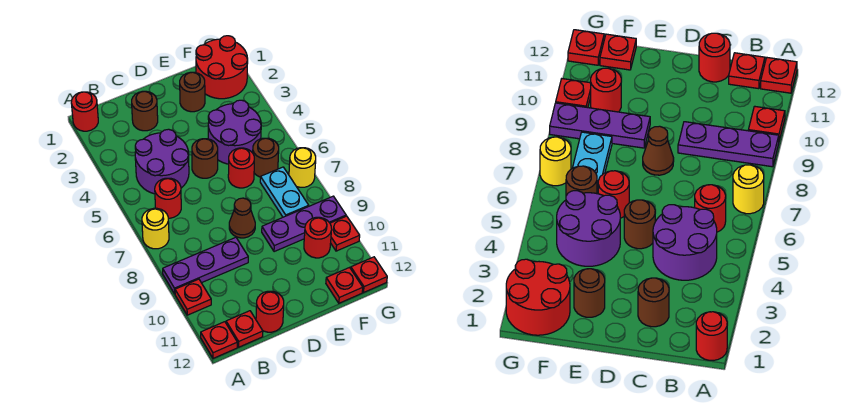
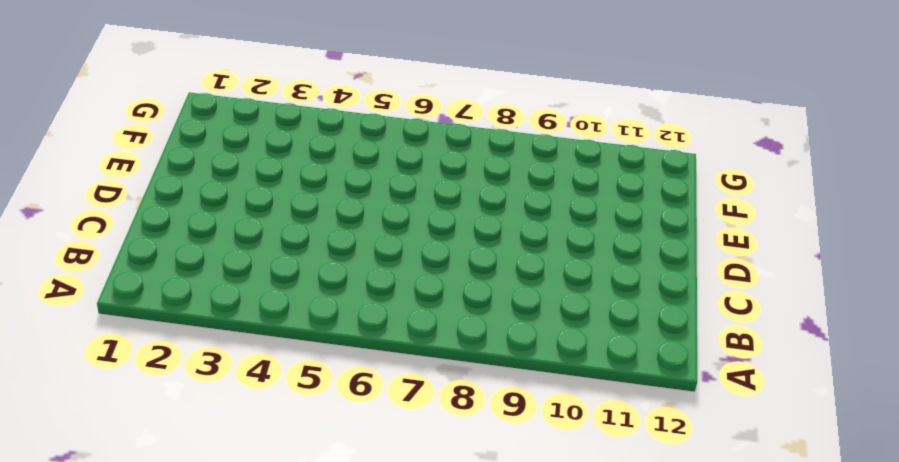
none -> red 1x1 round brick [71,92,98,131]
none -> yellow 1x1 round brick [142,208,169,249]
none -> purple 1x3 plate [163,237,248,294]

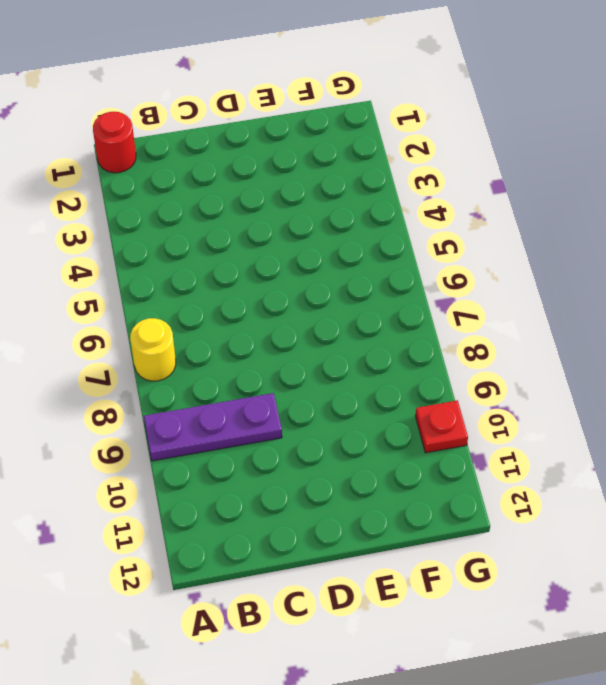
none -> red 1x1 plate [175,279,211,315]
none -> red 1x1 plate [201,322,237,358]
none -> purple 2x2 round brick [135,129,189,194]

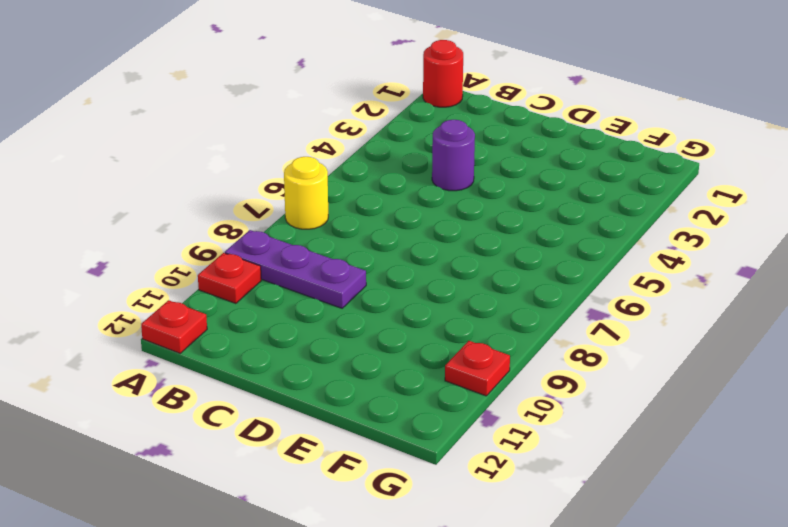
purple 1x1 round brick [432,120,475,191] -> purple 2x2 round brick [135,129,189,194]
none -> red 1x1 round brick [155,178,181,218]
none -> red 1x1 plate [226,311,263,347]
none -> brown 1x1 round brick [132,91,158,131]

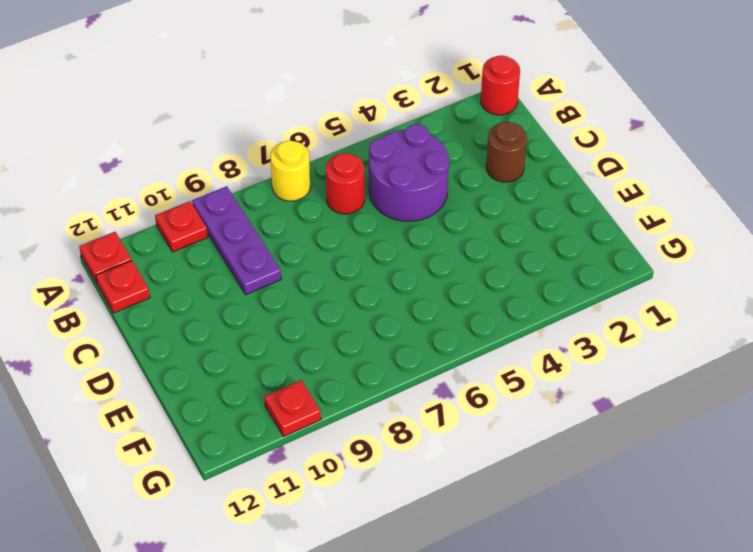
none -> red 1x1 round brick [256,291,284,332]
none -> brown 1x1 round brick [192,139,218,178]
none -> brown 1x1 cone [229,198,255,238]

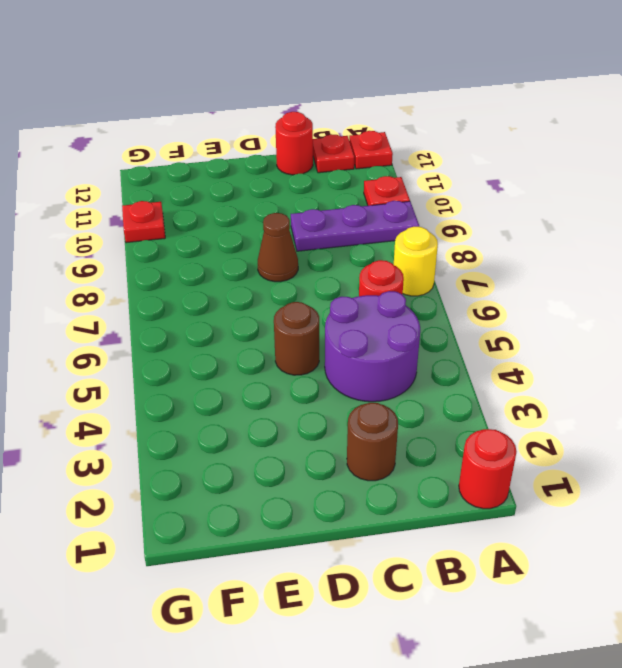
none -> brown 1x1 round brick [180,72,205,112]
none -> purple 2x2 round brick [208,100,261,164]
none -> red 1x1 round brick [228,148,254,188]

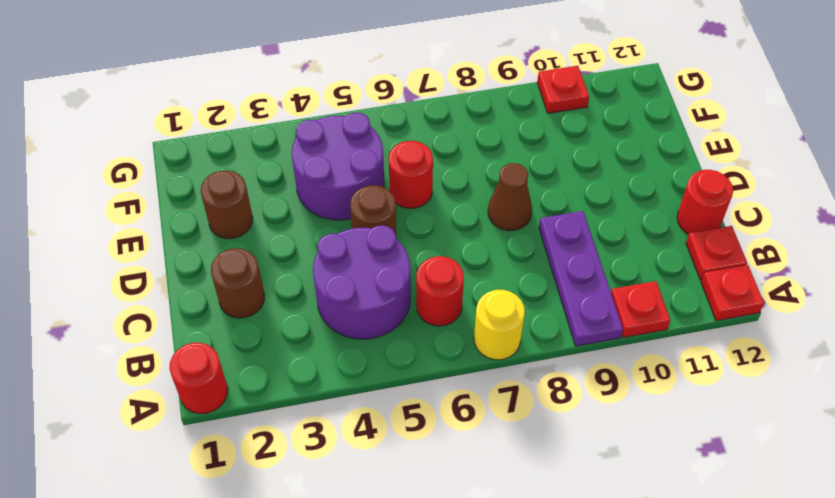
none -> purple 1x3 plate [262,196,346,252]
none -> red 2x2 round brick [196,36,248,99]
none -> brown 1x1 round brick [253,138,279,177]

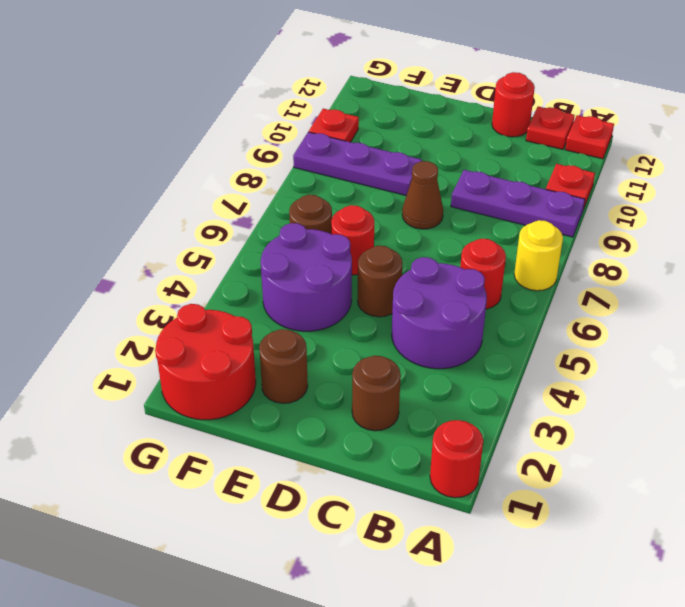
none -> cyan 1x2 plate [260,167,309,217]
none -> red 1x1 round brick [304,217,332,258]
none -> red 1x1 plate [326,268,363,303]

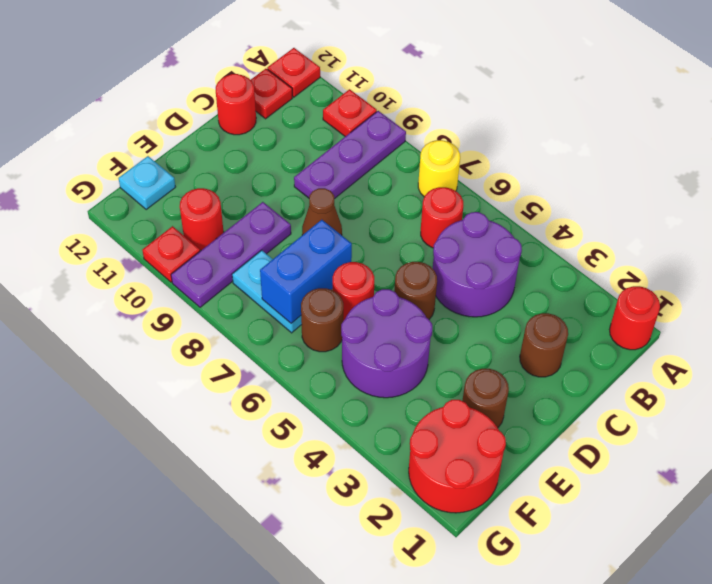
blue 1x2 brick [260,220,352,323] -> none
cyan 1x1 plate [118,156,175,210] -> red 1x1 plate [326,268,363,303]
none -> yellow 1x1 round brick [289,148,316,187]
none -> red 1x1 plate [351,257,387,293]

